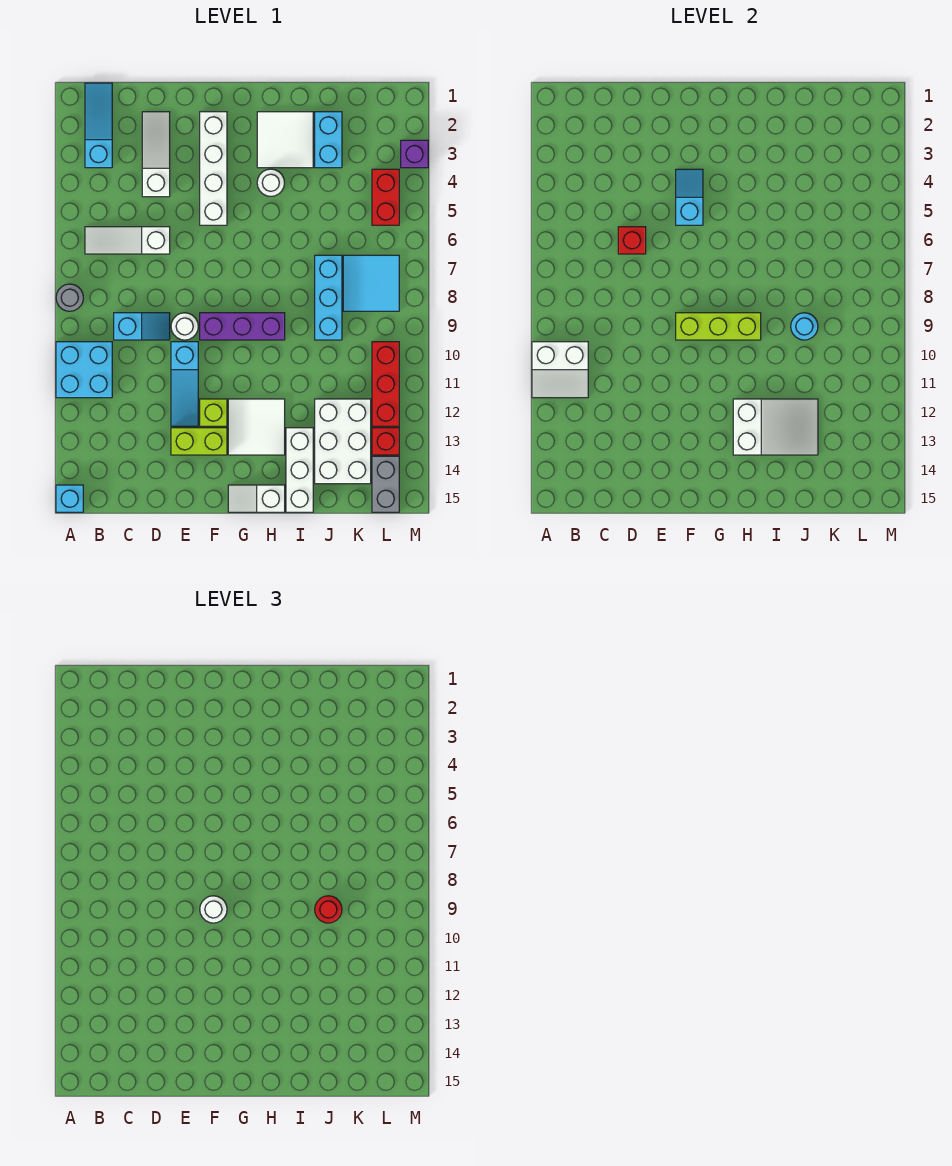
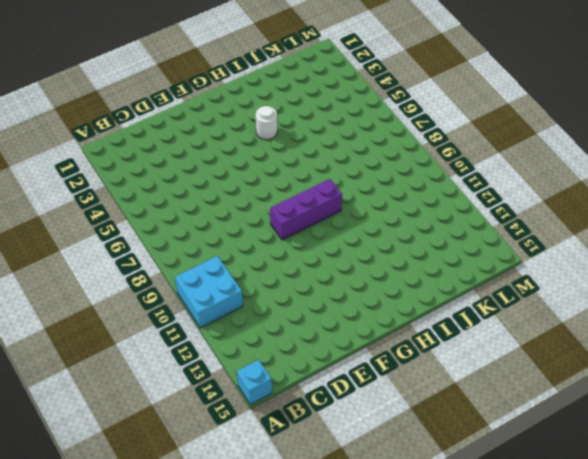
none -> grey 1x1 round brick [56,284,83,311]
none -> cyan 1x3 slope [85,83,112,168]
none -> white 1x3 slope [85,227,170,254]
none -> cyan 1x2 slope [114,313,170,340]

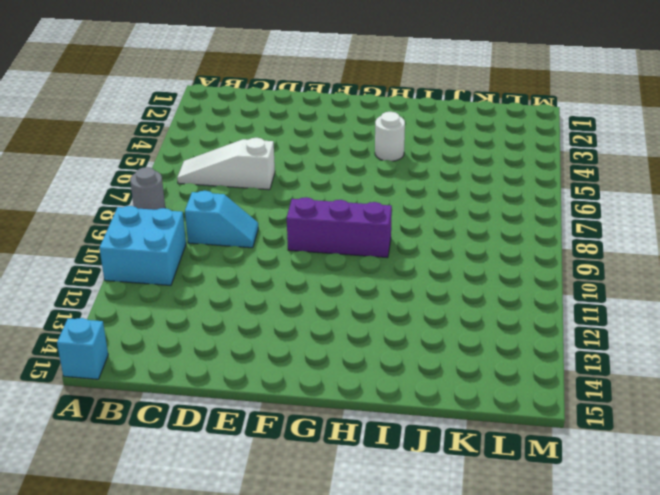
none -> cyan 1x3 slope [85,83,112,168]
none -> white 1x3 slope [142,112,170,197]
none -> white 1x1 round brick [171,313,198,340]
none -> cyan 1x3 slope [171,342,198,426]

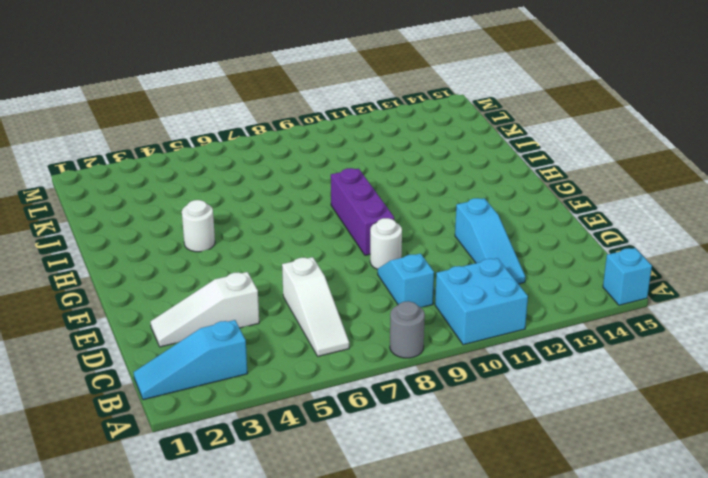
cyan 1x3 slope [455,198,525,284] -> cyan 1x3 slope turned to [171,342,198,426]
none -> lime 1x2 brick [171,428,227,455]
none -> white 1x4 brick [200,112,227,225]
none -> lime 1x1 brick [200,399,227,426]
none -> white 2x2 tile [228,399,285,455]

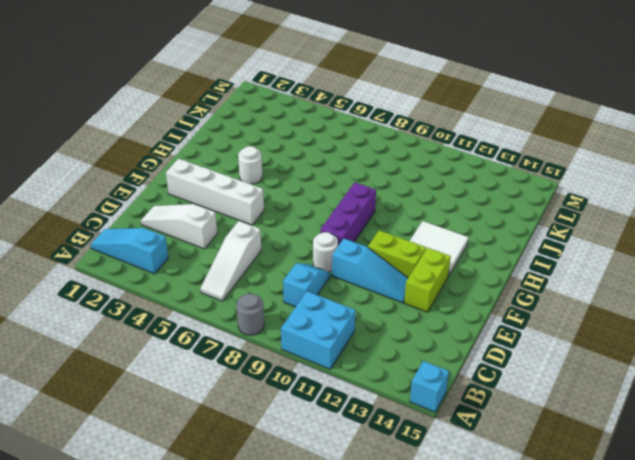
lime 1x2 brick [368,230,426,278] -> lime 1x1 brick [200,399,227,426]
none -> white 1x2 slope [228,485,285,512]
none -> white 2x2 tile [257,112,313,168]
none -> white 1x3 brick [286,428,313,512]
none -> cyan 1x2 brick [315,112,342,168]

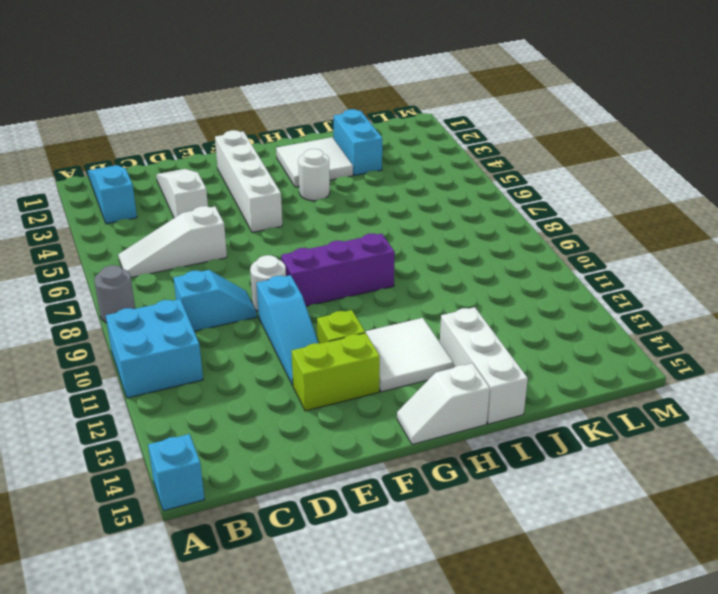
none -> cyan 1x3 brick [315,255,342,340]
none -> white 2x3 brick [315,399,371,484]
none -> cyan 2x2 tile [343,255,399,311]
none -> red 1x2 brick [372,169,399,225]

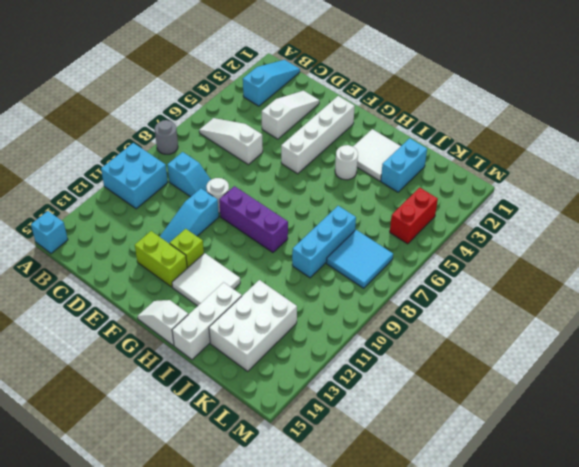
none -> red 1x3 brick [372,342,399,426]
none -> red 1x1 brick [372,428,399,455]
none -> grey 1x2 brick [372,456,399,512]
none -> purple 1x1 brick [401,140,428,168]

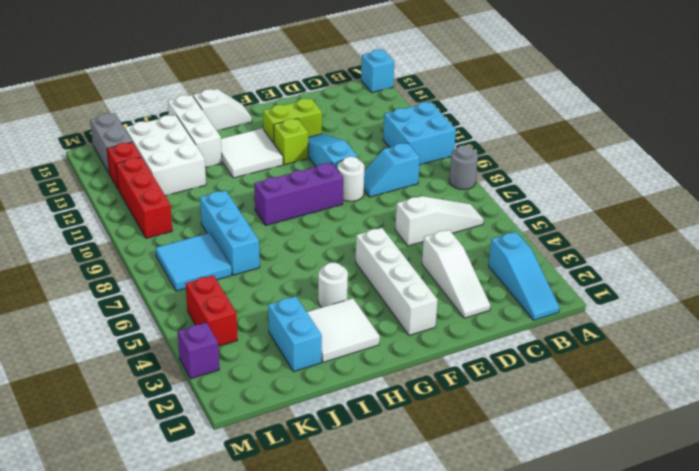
none -> white 2x2 slope [532,342,588,398]
none -> red 1x1 brick [618,227,646,254]
none -> cyan 1x2 slope [676,169,703,225]
none -> lime 1x3 brick [676,313,761,340]

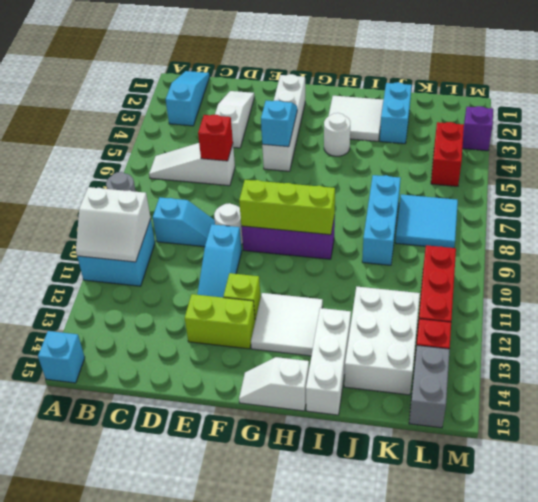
none -> white 2x3 slope [733,399,818,455]
none -> cyan 1x1 round brick [791,313,818,340]
none -> white 1x1 round brick [200,896,227,923]
none -> red 1x1 round brick [315,896,342,923]

